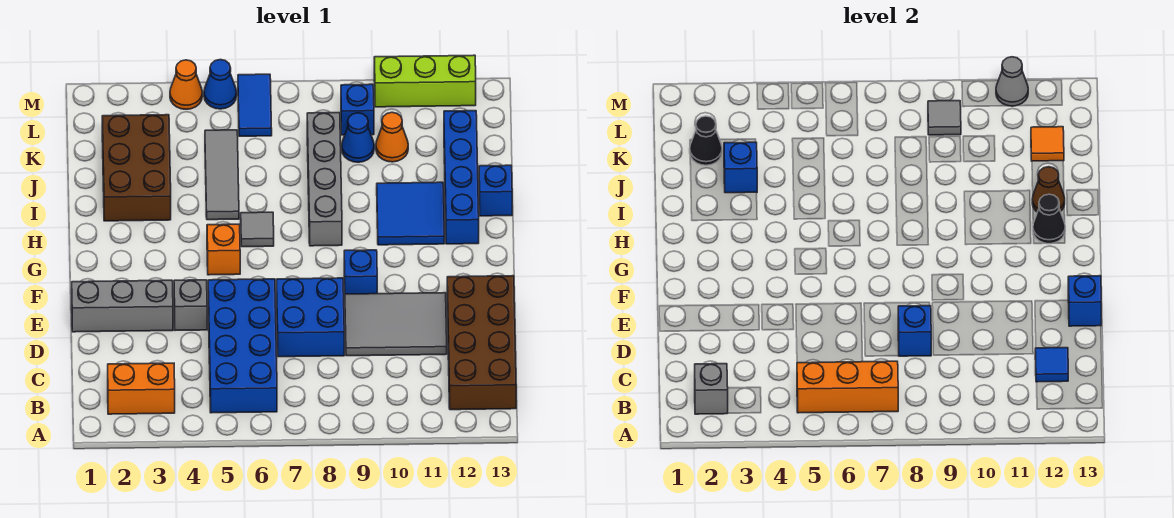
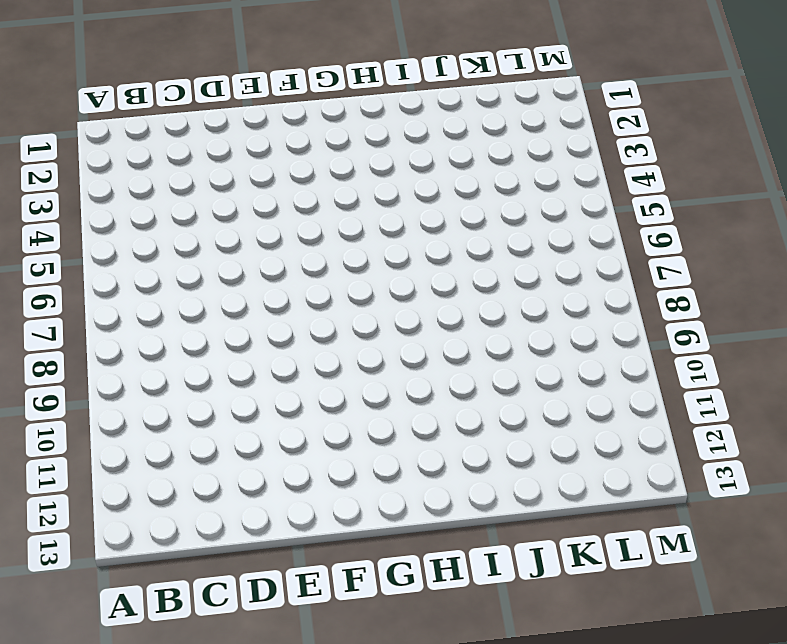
none -> orange 1x2 brick [108,363,175,414]
none -> blue 2x4 brick [208,279,277,413]
none -> brown 2x4 brick [447,276,516,410]
none -> blue 2x2 brick [277,278,344,357]

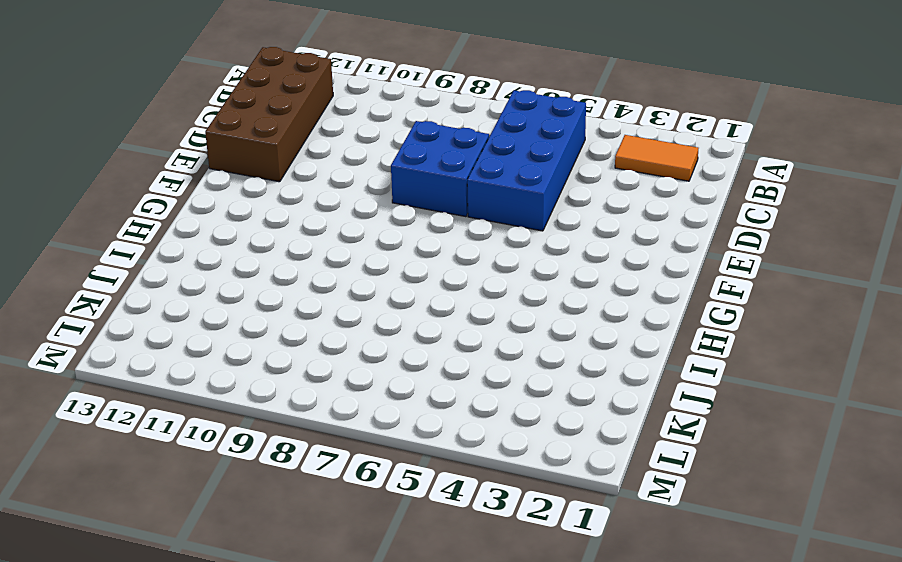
orange 1x2 tile [615,135,698,181] -> orange 1x2 brick [108,363,175,414]
none -> grey 2x3 tile [345,293,447,356]
none -> grey 1x3 brick [72,280,173,332]
none -> grey 1x1 brick [174,280,207,330]
none -> blue 1x1 brick [344,250,377,294]

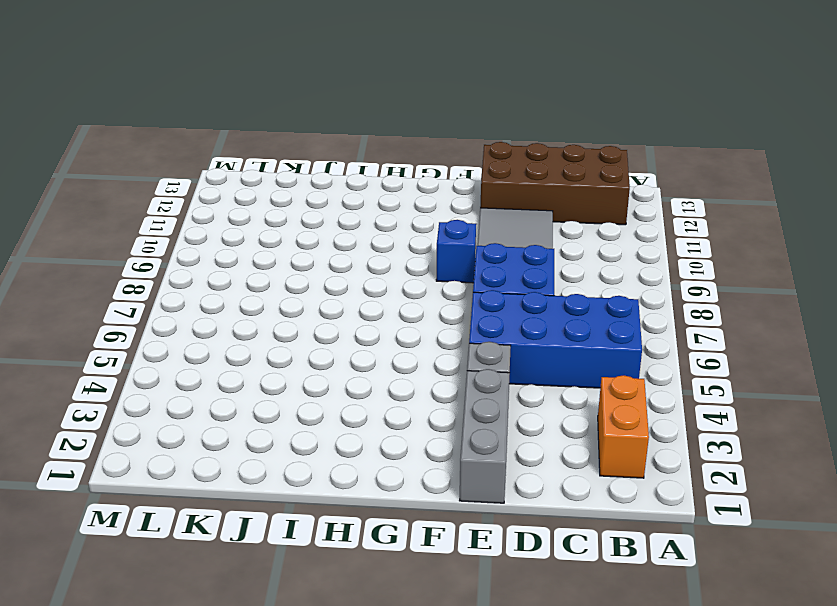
none -> orange 1x1 brick [207,224,240,275]
none -> grey 1x1 tile [241,212,274,247]
none -> grey 1x4 brick [307,113,342,246]
none -> blue 2x2 tile [377,182,444,245]

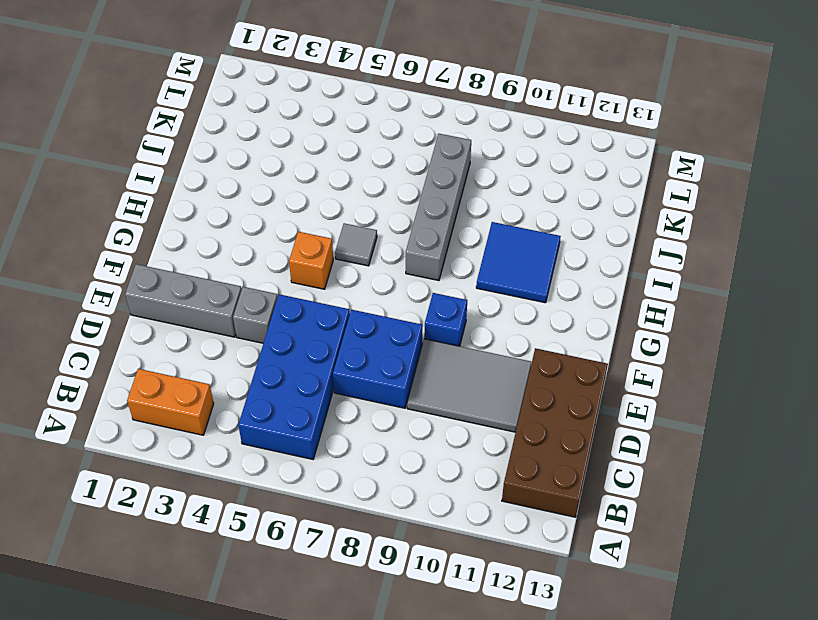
none -> blue 1x4 brick [444,111,479,244]
none -> brown 2x3 brick [102,115,171,221]
none -> grey 1x3 tile [205,130,239,220]
none -> blue 1x1 brick [479,165,512,216]

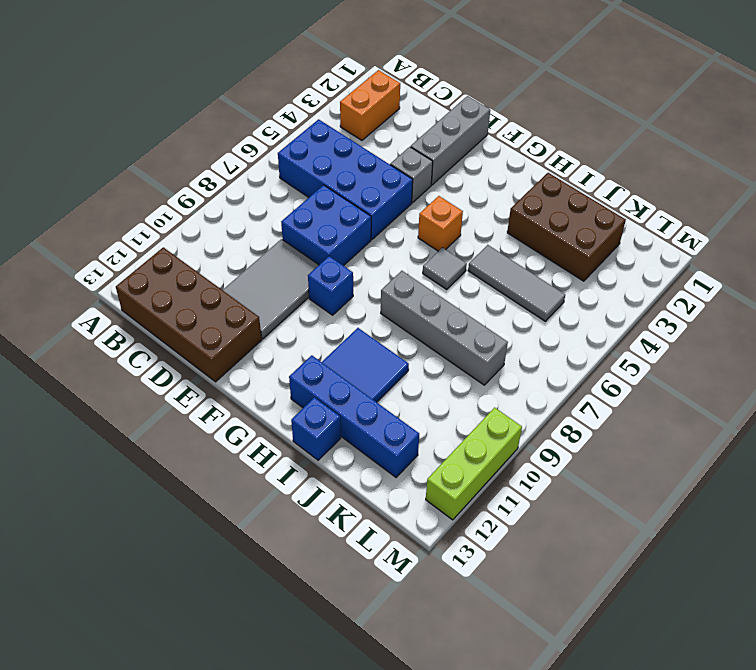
none -> blue 1x1 cone [342,113,374,162]
none -> orange 1x1 cone [376,112,408,162]
none -> blue 1x2 tile [238,74,272,136]
none -> blue 1x1 brick [341,84,374,135]

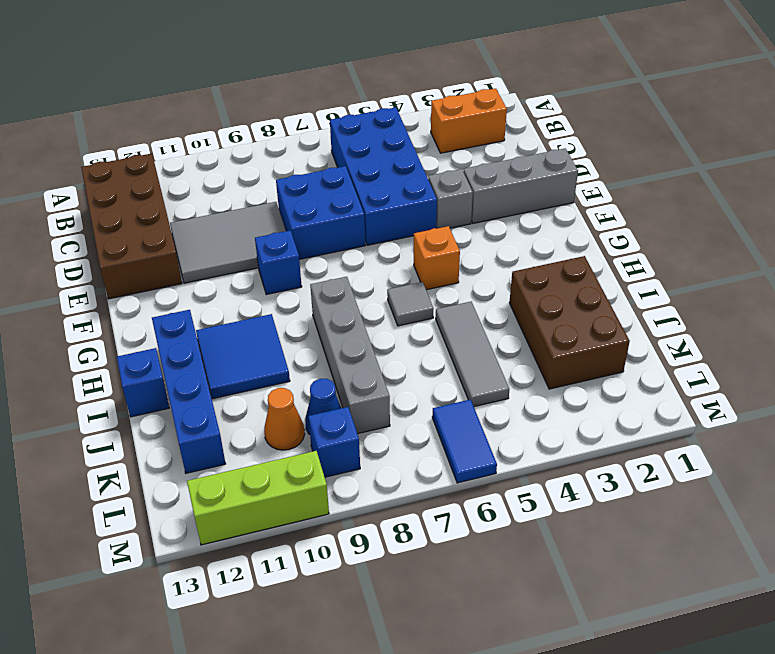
none -> orange 1x1 cone [170,60,202,109]
none -> blue 1x1 cone [204,60,237,109]
none -> grey 1x1 brick [695,364,728,414]
none -> orange 1x3 brick [797,361,898,413]

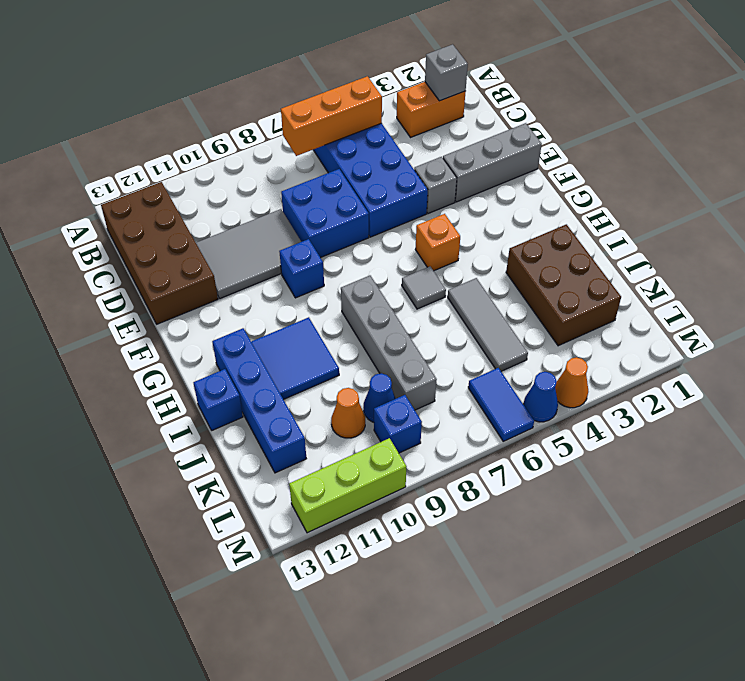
none -> blue 1x1 tile [1035,348,1068,382]
none -> blue 1x1 brick [898,306,931,356]
none -> blue 1x1 brick [1068,276,1101,326]
none -> black 1x1 cone [1033,194,1065,244]

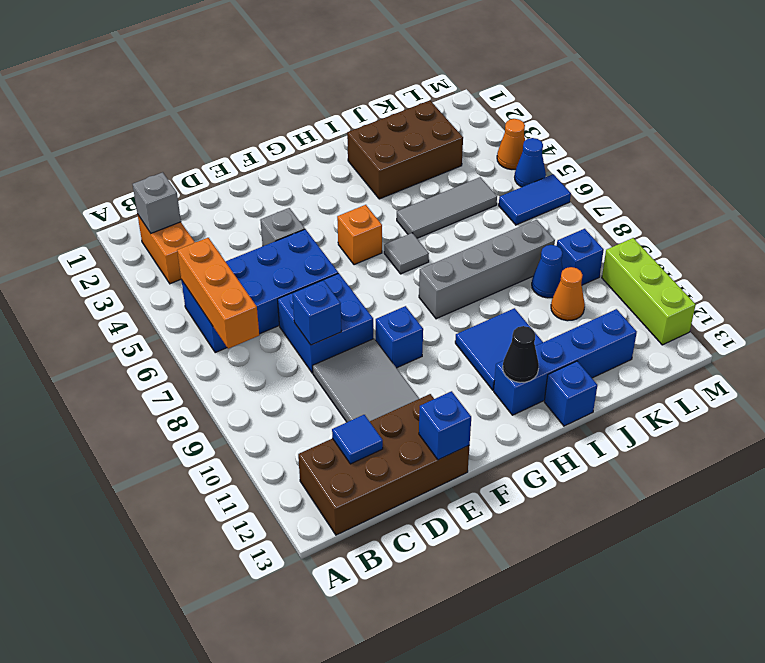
none -> grey 1x3 brick [72,280,173,332]
none -> brown 1x1 cone [1032,167,1065,212]
none -> blue 1x1 brick [724,142,757,193]
none -> black 1x1 cone [690,116,722,165]

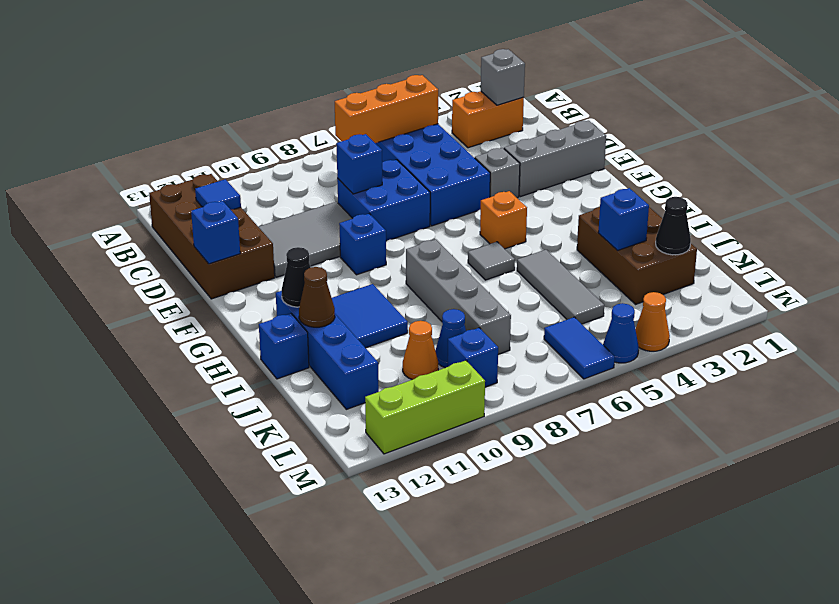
none -> orange 1x1 tile [1031,127,1064,161]
none -> grey 1x1 tile [928,101,961,135]
none -> grey 1x1 cone [996,57,1028,106]

